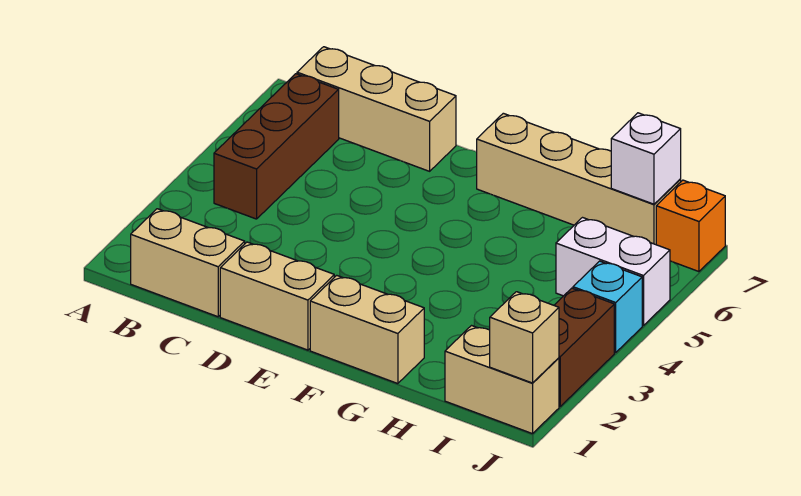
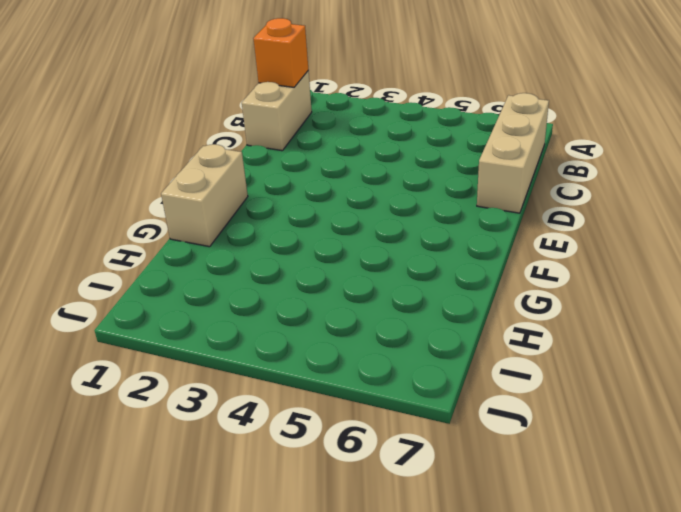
orange 1x1 brick [253,18,308,87] -> orange 1x1 brick moved to [656,180,725,272]
none -> brown 1x3 brick [214,74,339,219]
none -> tan 1x2 brick [220,242,334,350]
none -> tan 1x4 brick [477,113,681,245]

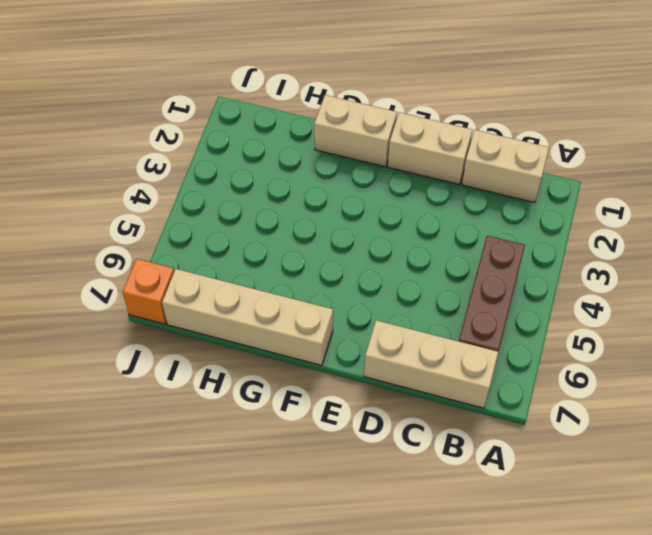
none -> tan 1x2 brick [445,326,559,434]
none -> white 1x2 brick [556,218,670,326]
none -> brown 1x2 brick [554,288,614,406]

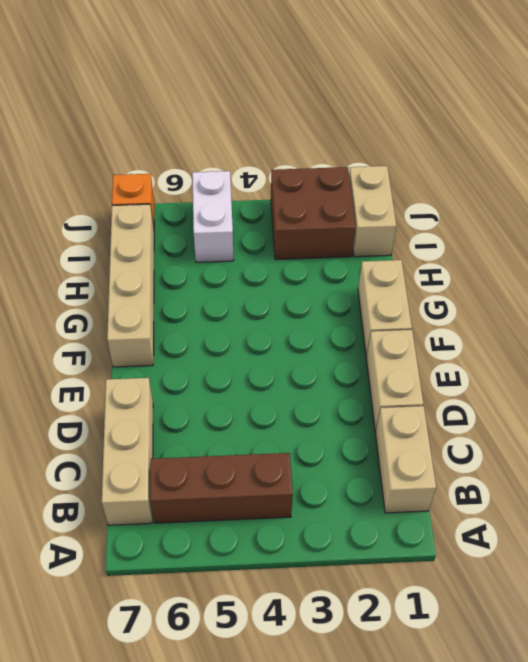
brown 2x2 brick [271,167,356,260] -> brown 1x2 brick [554,288,614,406]
none -> cyan 1x1 brick [573,261,642,353]
none -> white 1x1 brick [611,113,681,204]
none -> tan 1x1 brick [490,292,559,383]

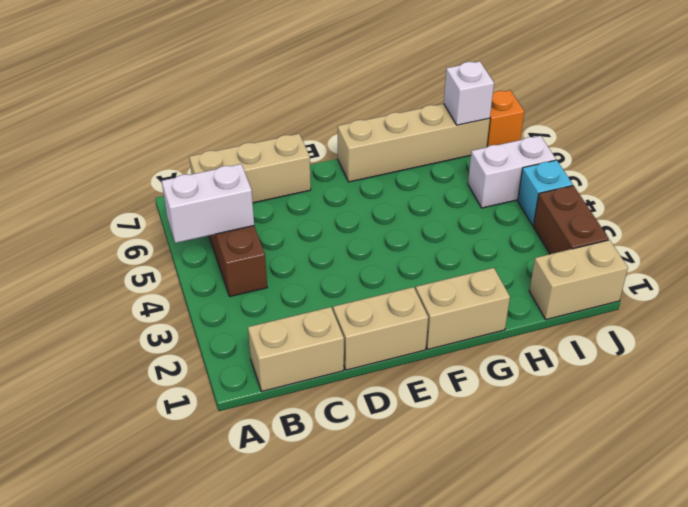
white 1x2 brick [162,164,254,243] -> none
none -> tan 1x1 brick [490,292,559,383]

